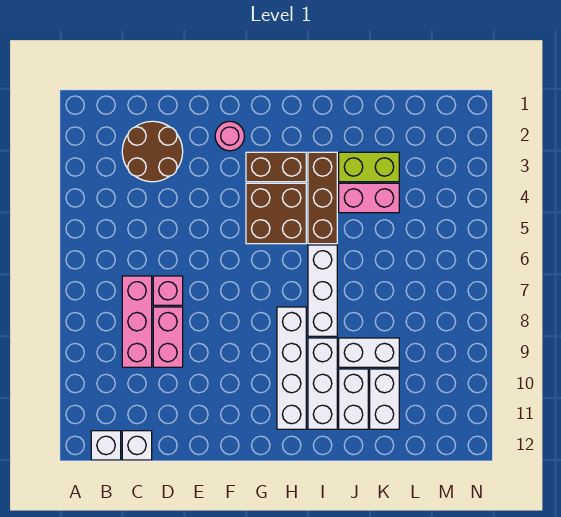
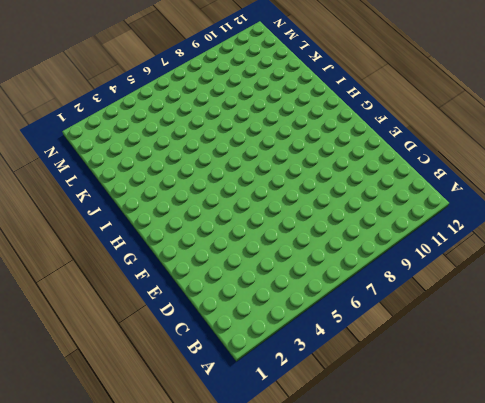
none -> white 1x1 brick [91,431,121,460]
none -> brown 2x2 round brick [122,121,183,182]
none -> pink 1x3 brick [122,276,152,367]

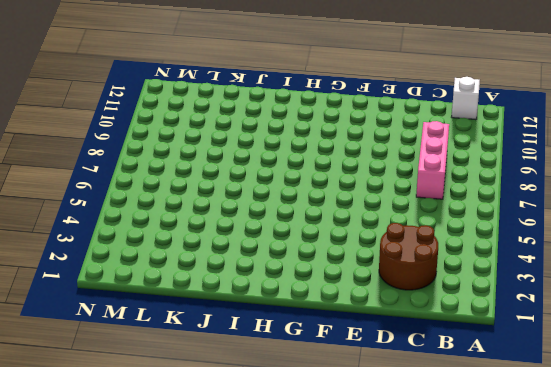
none -> white 1x1 brick [122,431,152,460]
none -> pink 1x1 brick [153,276,183,305]
none -> pink 1x2 brick [153,307,183,367]

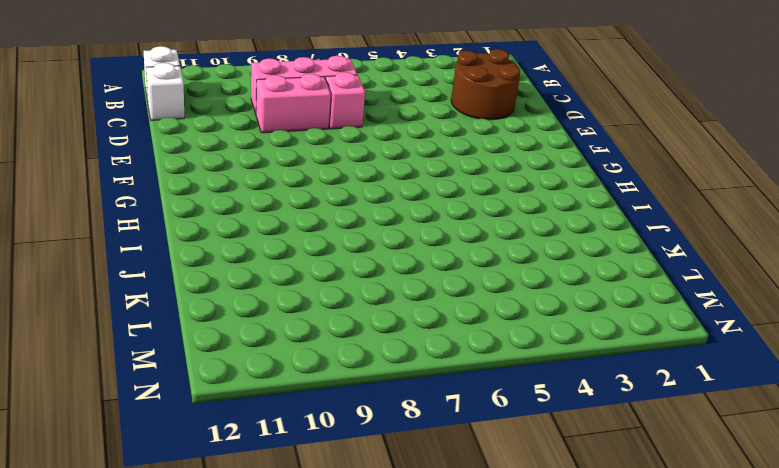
none -> pink 1x1 round brick [215,121,244,151]
none -> brown 1x2 brick [246,152,306,182]
none -> brown 2x2 brick [246,183,306,244]

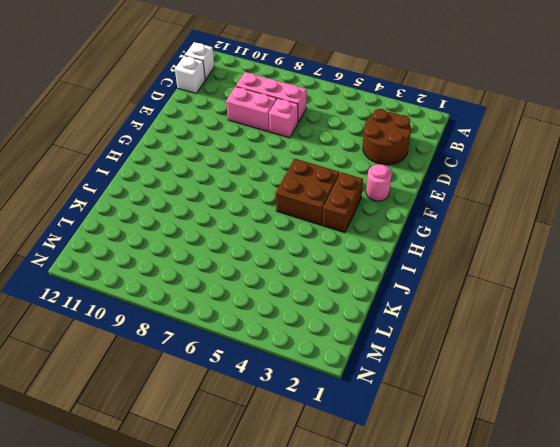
none -> white 1x4 brick [277,307,306,429]
none -> brown 1x3 brick [308,152,337,244]
none -> white 1x3 brick [308,245,337,336]

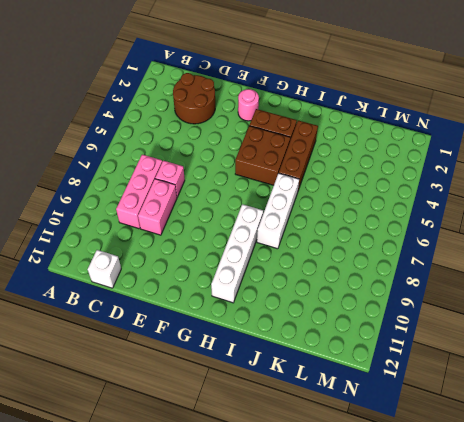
none -> white 1x1 brick [91,431,121,460]
none -> white 1x3 brick [308,338,337,429]
none -> lime 1x2 brick [339,152,399,182]

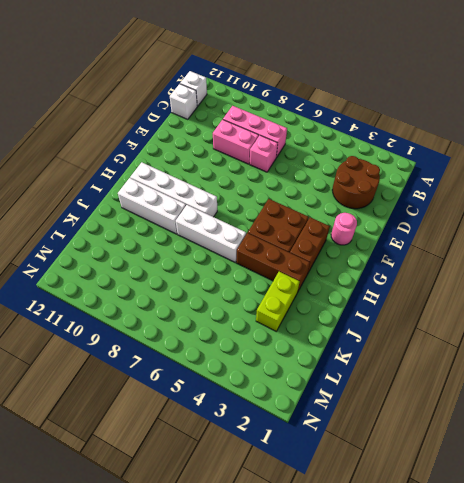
none -> pink 1x2 brick [339,183,399,213]
none -> white 1x2 brick [339,338,399,367]
none -> white 1x2 brick [339,369,368,429]

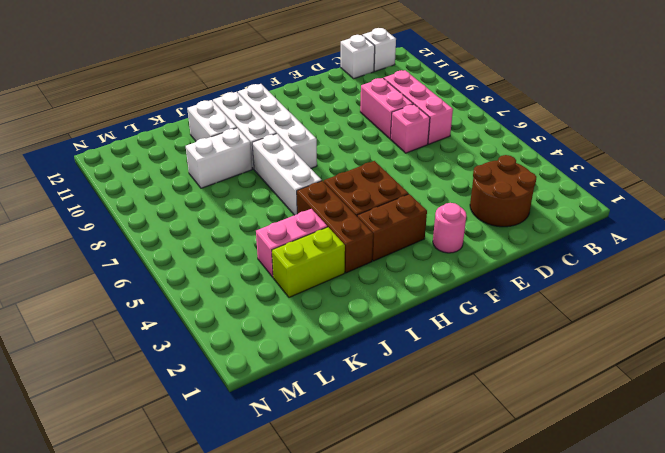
none -> white 1x2 brick [370,369,399,429]

